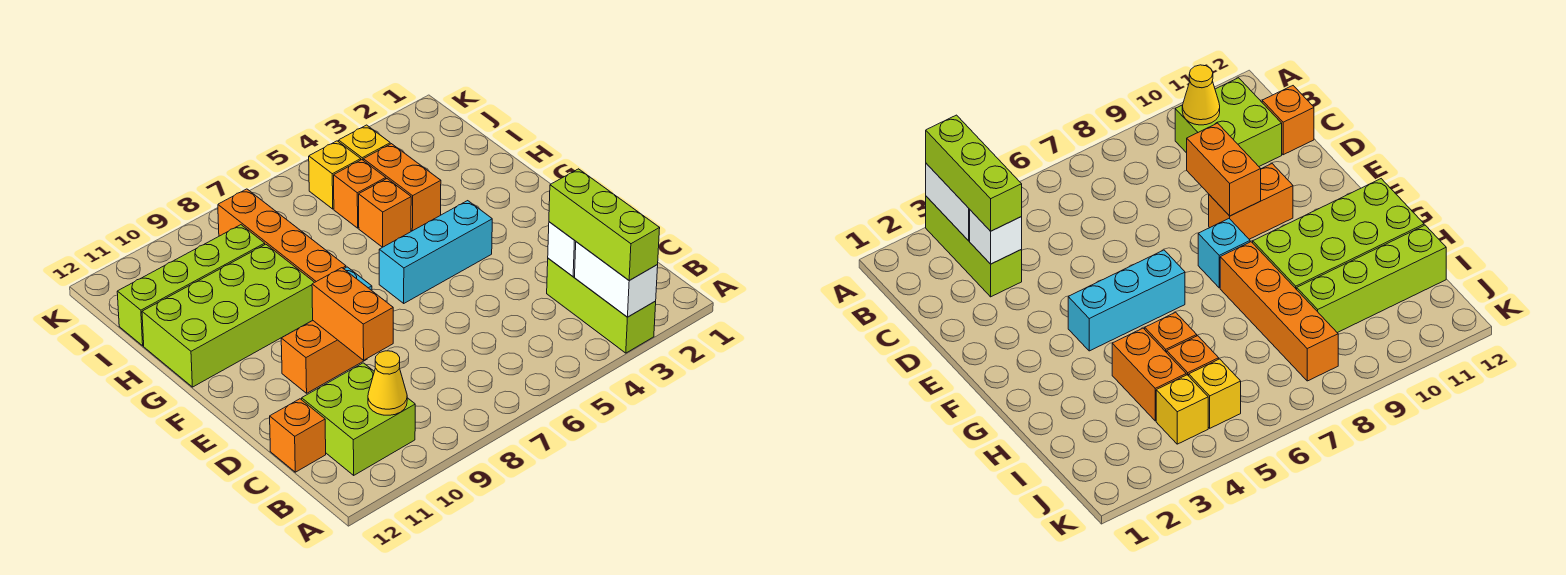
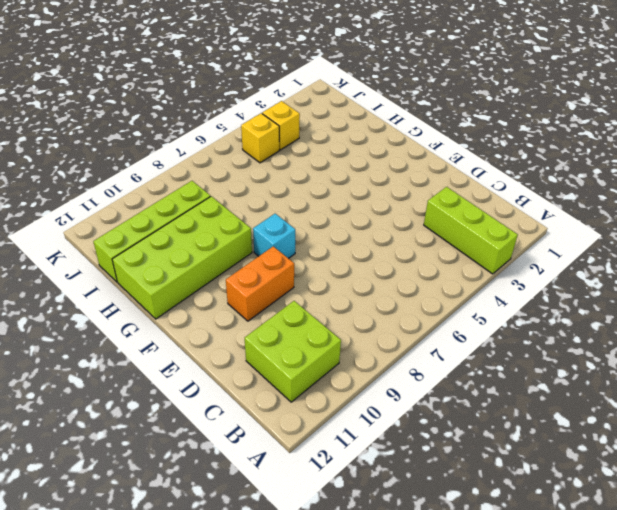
none -> orange 1x1 brick [270,399,326,472]
none -> cyan 1x3 brick [379,201,492,303]
none -> orange 1x4 brick [218,189,346,282]

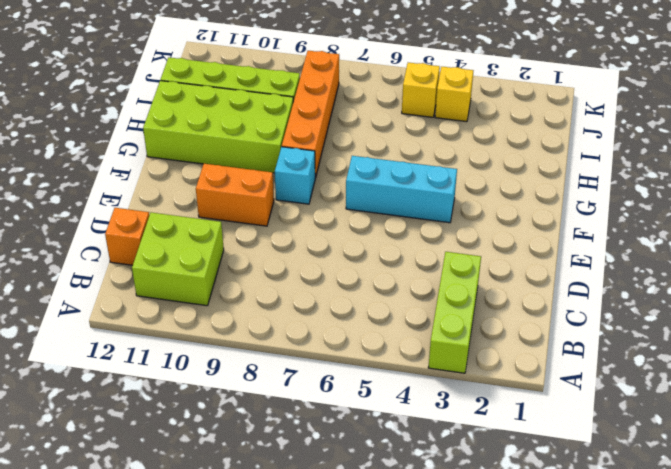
none -> orange 1x2 brick [363,144,441,231]
none -> orange 1x1 brick [359,179,411,247]
none -> orange 1x1 brick [334,160,386,228]

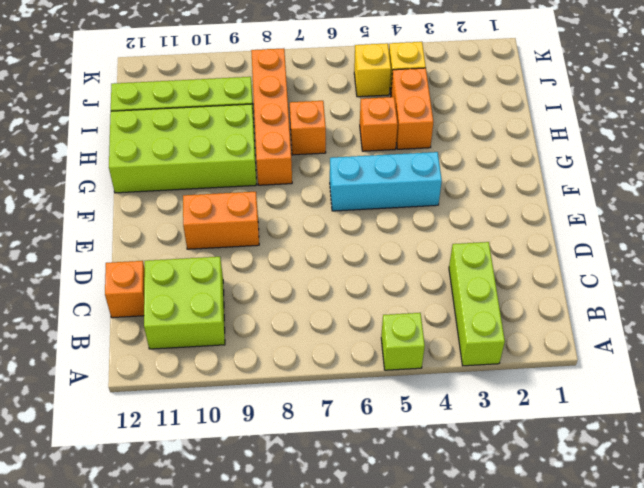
lime 1x1 brick [381,313,425,370] -> none
orange 1x1 brick [290,101,326,155] -> orange 1x1 brick moved to [334,160,386,228]
none -> cyan 1x1 brick [1198,219,1250,288]
none -> white 1x2 brick [575,242,658,317]
none -> yellow 1x1 cone [368,351,407,415]

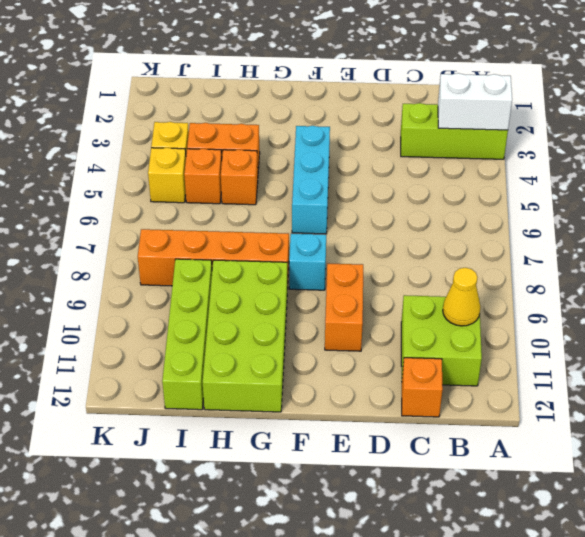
none -> white 1x1 brick [548,222,576,276]
none -> orange 1x2 brick [312,268,393,360]
none -> lime 1x3 brick [549,169,660,280]

